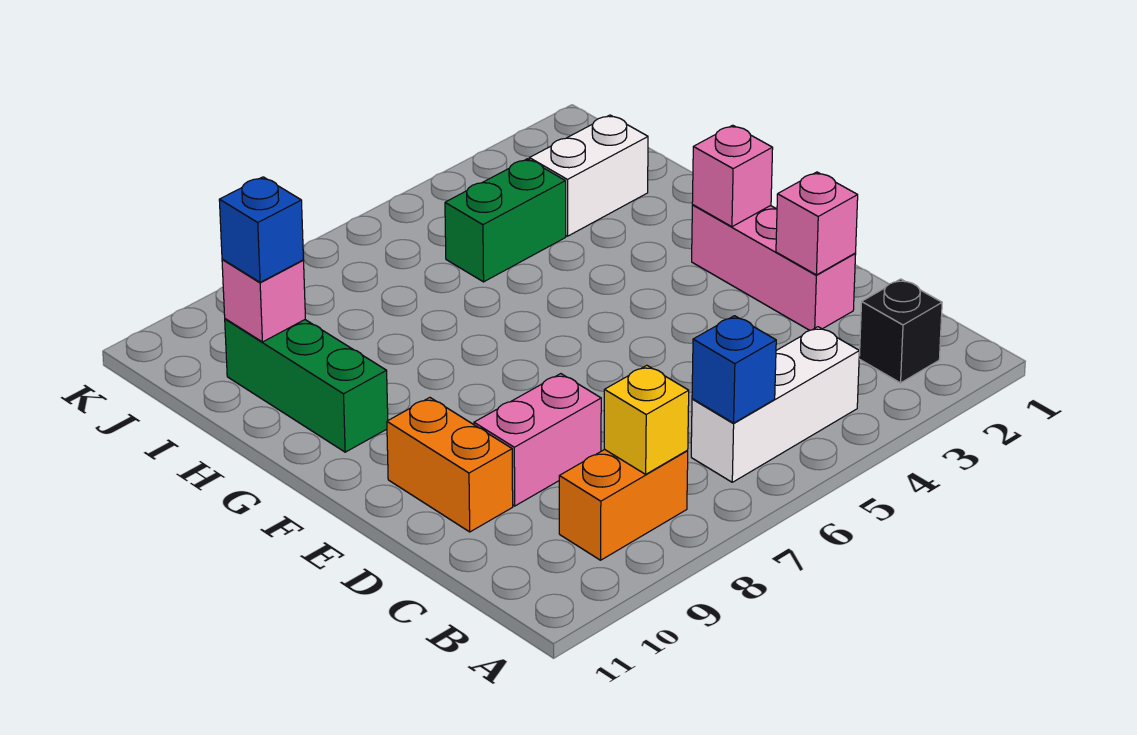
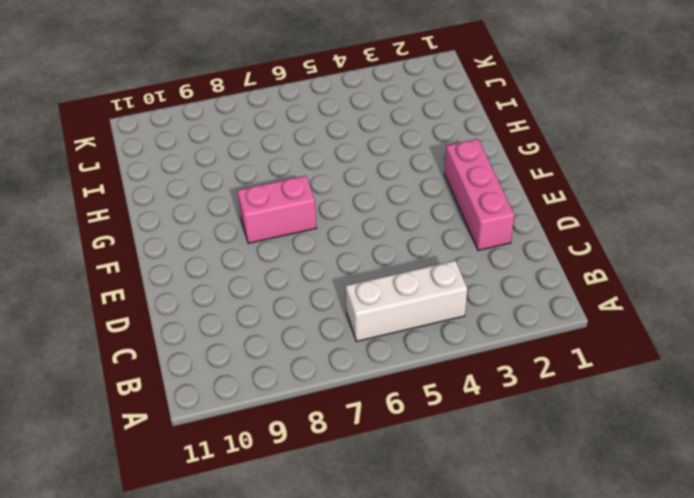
pink 1x2 brick [237,176,317,243] -> pink 1x2 brick moved to [474,374,601,506]
none -> black 1x1 brick [859,279,942,383]
none -> orange 1x2 brick [559,449,688,560]
none -> orange 1x2 brick [387,398,513,532]

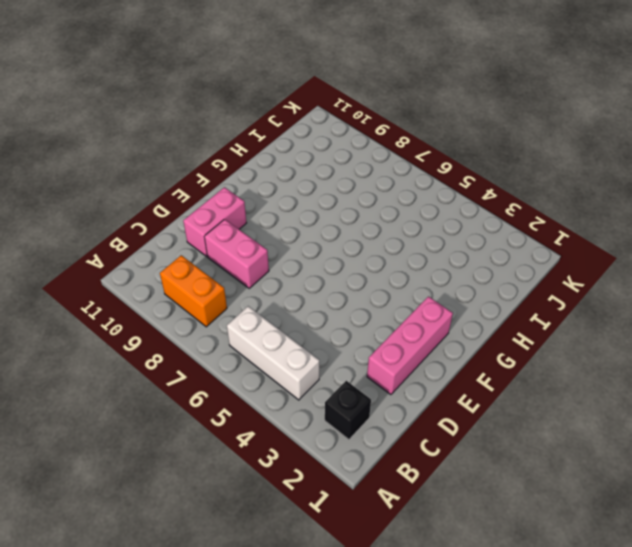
pink 1x2 brick [183,187,247,256] -> orange 1x2 brick [387,398,513,532]
none -> green 1x3 brick [225,319,388,452]
none -> white 1x2 brick [529,115,648,236]
none -> green 1x2 brick [445,159,566,282]

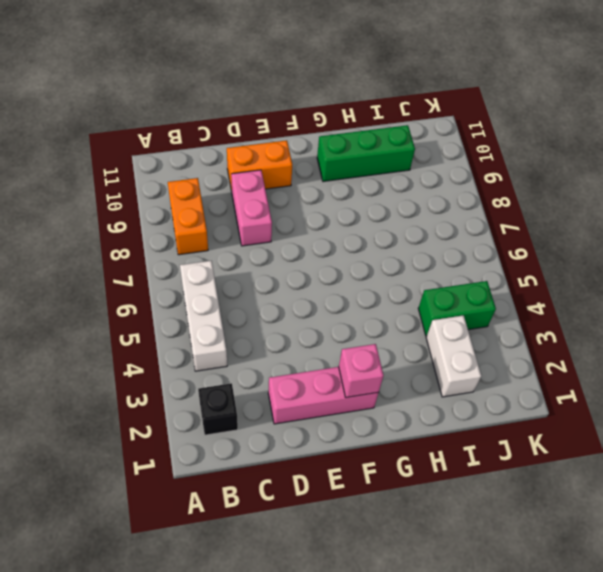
green 1x2 brick [418,281,496,336] -> green 1x2 brick turned to [445,159,566,282]
none -> blue 1x1 brick [692,316,776,423]
none -> yellow 1x1 brick [604,365,689,474]
none -> pink 1x1 brick [776,172,858,275]

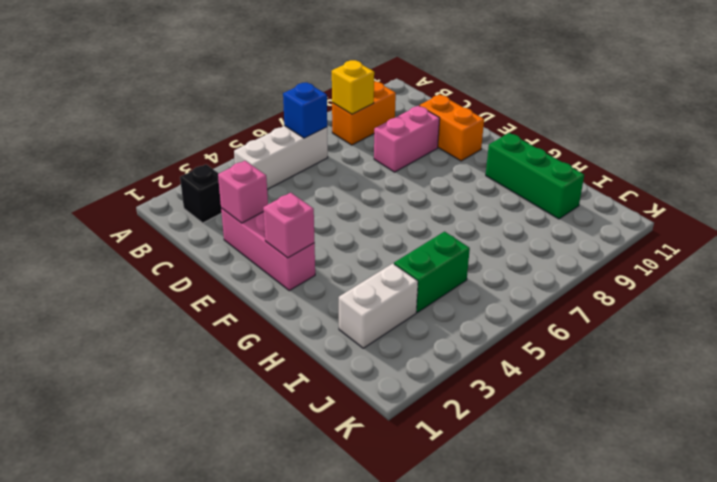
none -> pink 1x1 brick [222,259,305,342]
none -> blue 1x1 brick [219,177,303,282]

